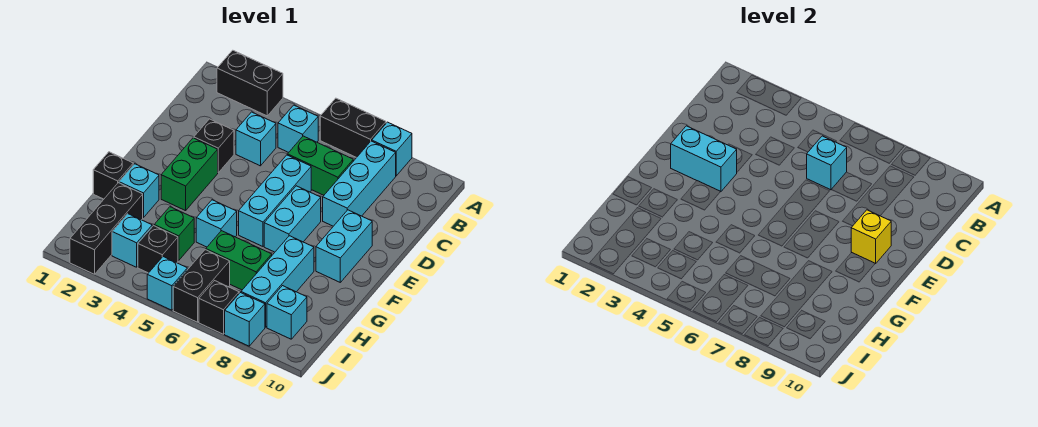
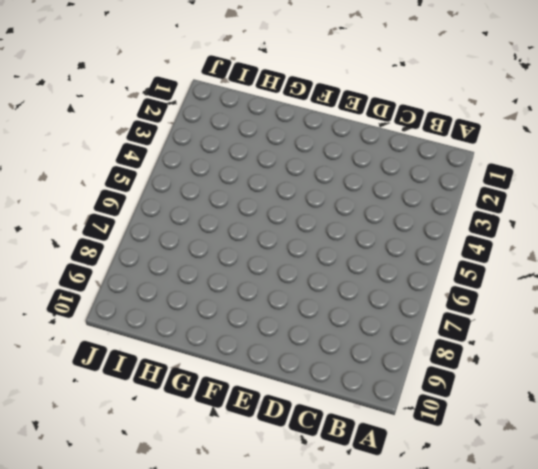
none -> black 1x2 brick [217,50,283,116]
none -> black 1x2 brick [320,98,386,158]
none -> cyan 1x1 brick [372,122,412,176]

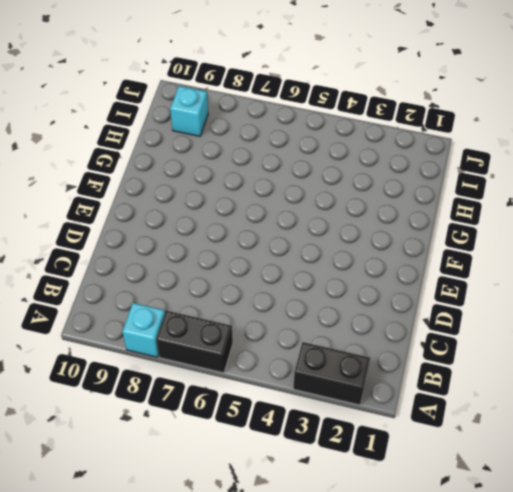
none -> cyan 1x1 brick [278,105,318,152]
none -> cyan 1x3 brick [323,141,396,226]
none -> cyan 1x1 brick [236,112,276,166]

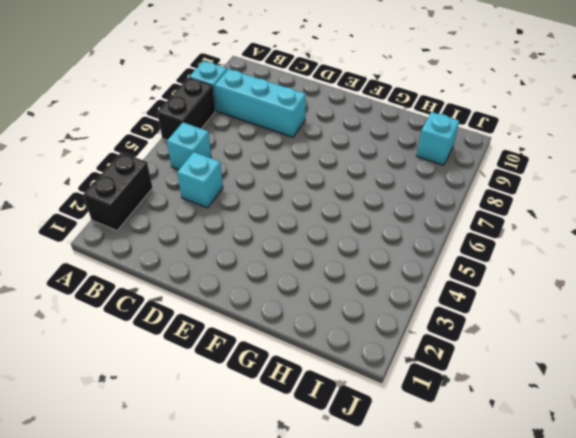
none -> green 1x2 brick [288,136,353,195]
none -> black 1x1 brick [194,119,234,172]
none -> cyan 1x3 brick [239,155,311,246]

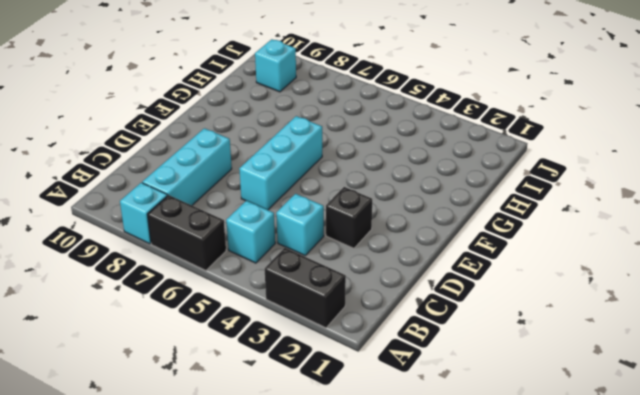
none -> green 1x2 brick [288,136,353,195]
none -> green 1x2 brick [161,138,218,211]
none -> cyan 1x2 brick [264,186,321,252]

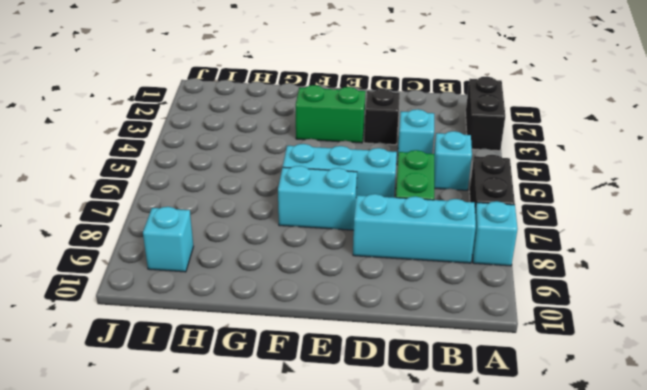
none -> cyan 1x2 brick [316,210,372,282]
none -> black 1x1 brick [93,152,133,199]
none -> cyan 1x1 brick [119,164,159,218]

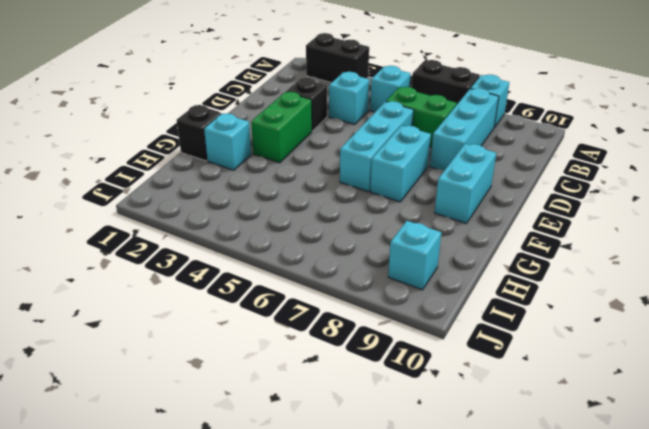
none -> cyan 1x1 brick [196,200,237,247]
none -> cyan 1x3 brick [241,236,314,327]
none -> black 1x3 brick [70,183,143,274]

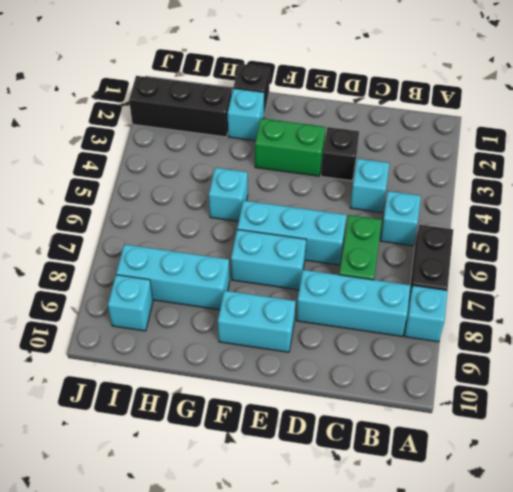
none -> black 1x2 brick [217,50,283,116]
none -> green 1x1 brick [154,207,194,260]
none -> green 1x2 brick [206,231,272,290]

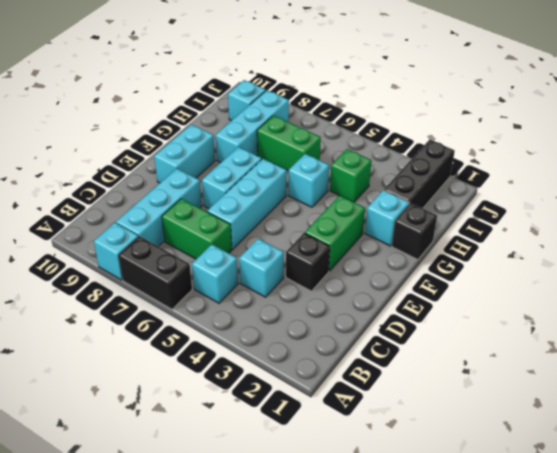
none -> black 1x2 brick [217,50,283,116]
none -> cyan 1x1 brick [112,214,152,267]
none -> black 1x1 brick [138,226,178,273]

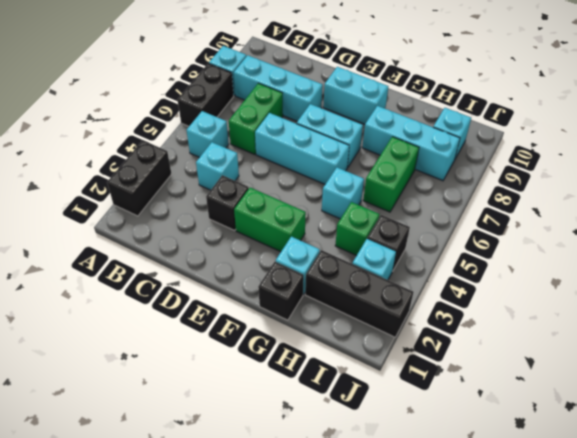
none -> black 1x2 brick [173,250,230,322]
none -> cyan 1x1 brick [147,257,187,310]
none -> black 1x1 brick [199,281,239,334]

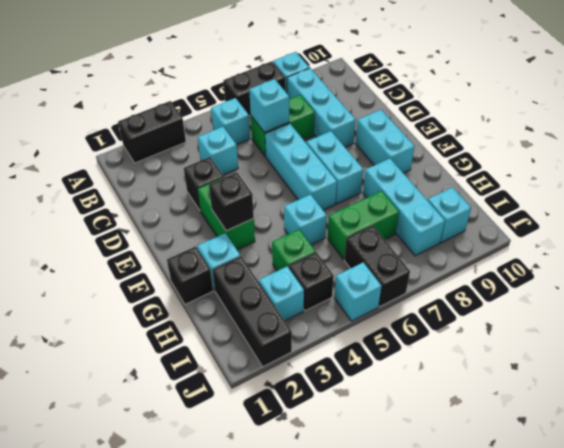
black 1x1 brick [209,173,254,231] -> black 1x1 brick moved to [199,281,239,334]
none -> cyan 1x1 brick [225,293,265,346]
none -> cyan 1x2 brick [671,126,737,192]
none -> yellow 1x1 brick [851,210,891,264]

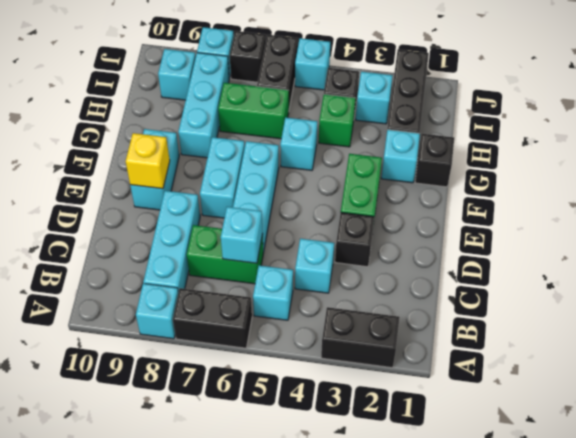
none -> cyan 1x2 brick [671,126,737,192]

